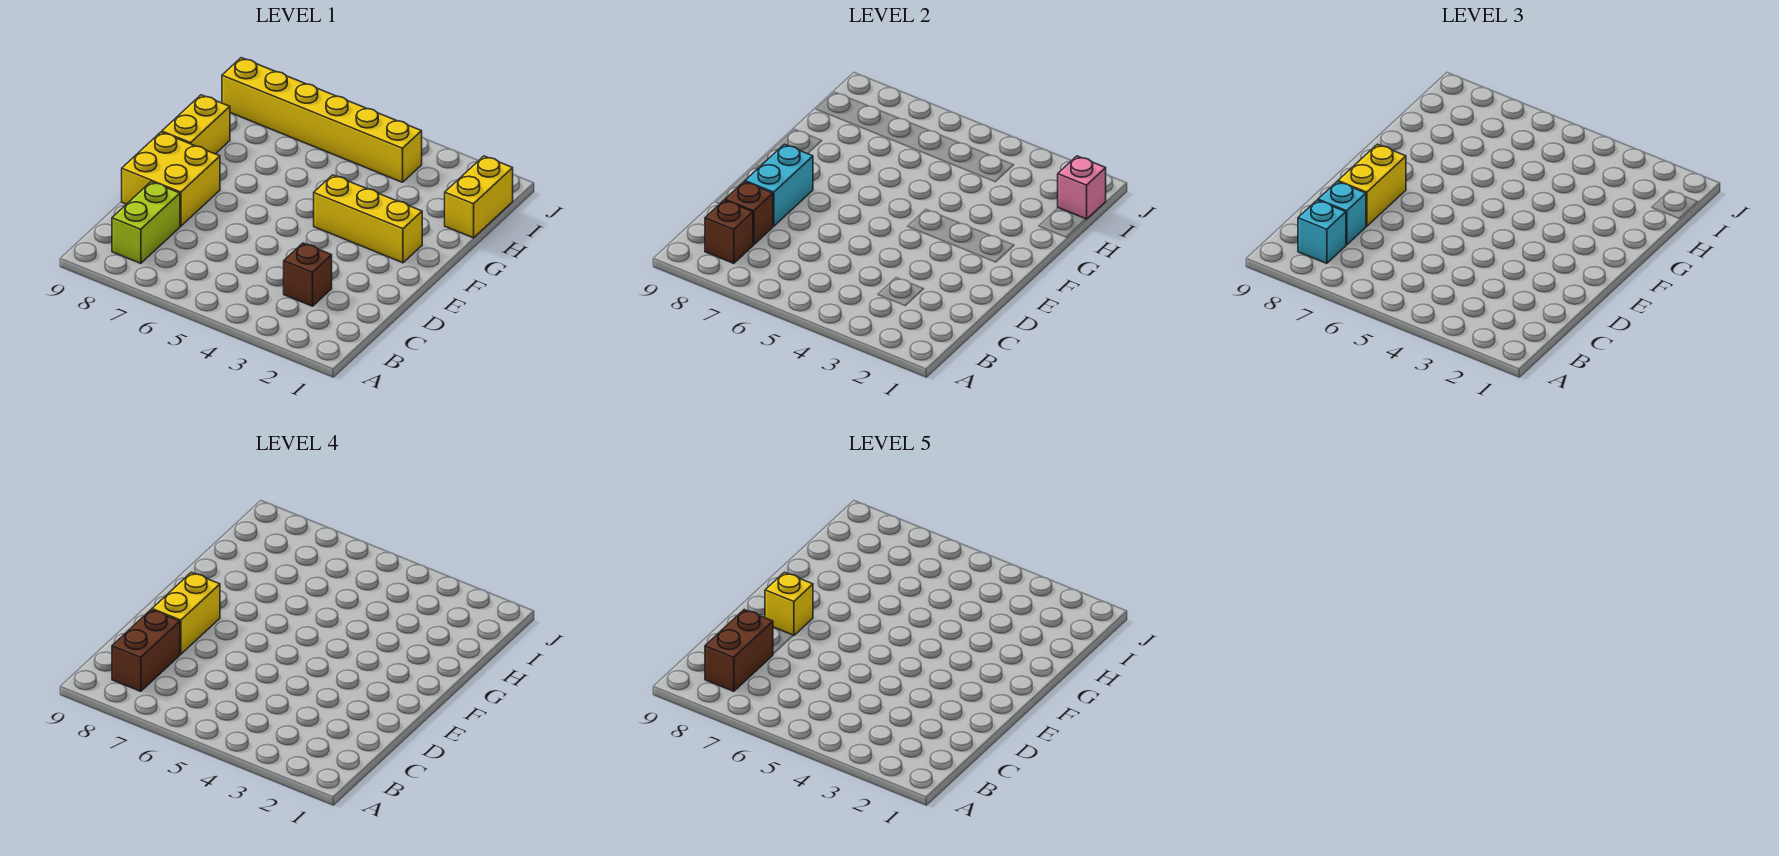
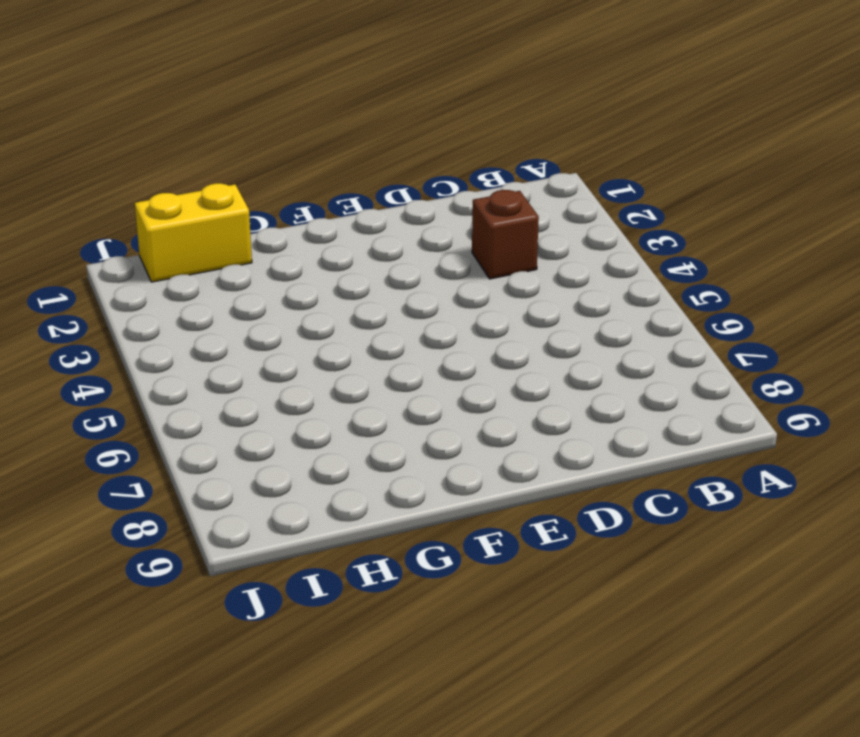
none -> lime 1x2 brick [112,182,180,263]
none -> yellow 2x2 brick [122,132,220,226]
none -> yellow 1x3 brick [314,175,422,263]

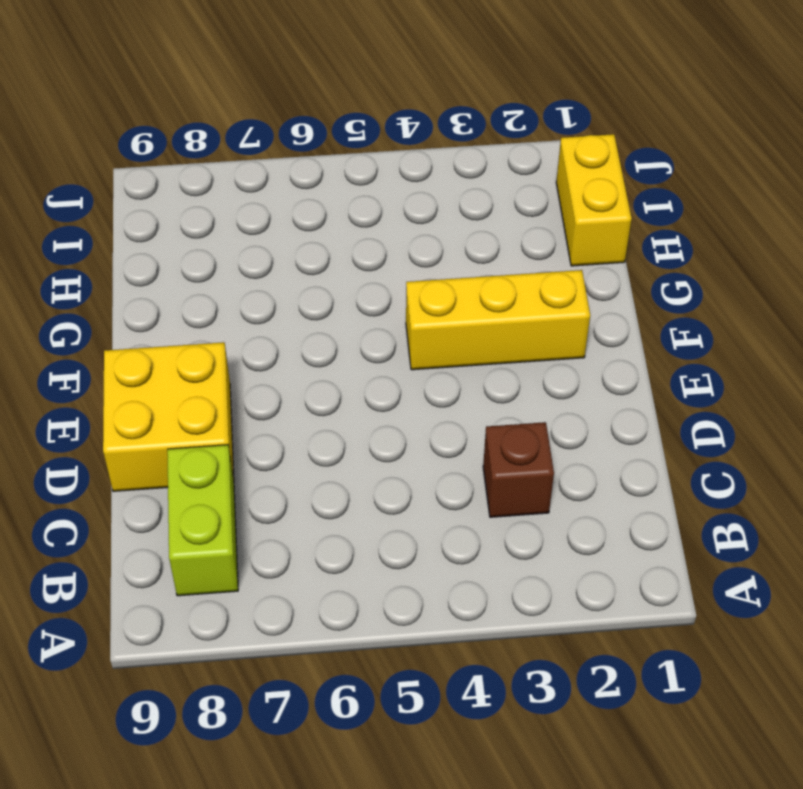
none -> yellow 1x2 brick [162,95,230,154]
none -> yellow 1x6 brick [222,58,422,182]
none -> brown 1x1 brick [705,200,753,263]

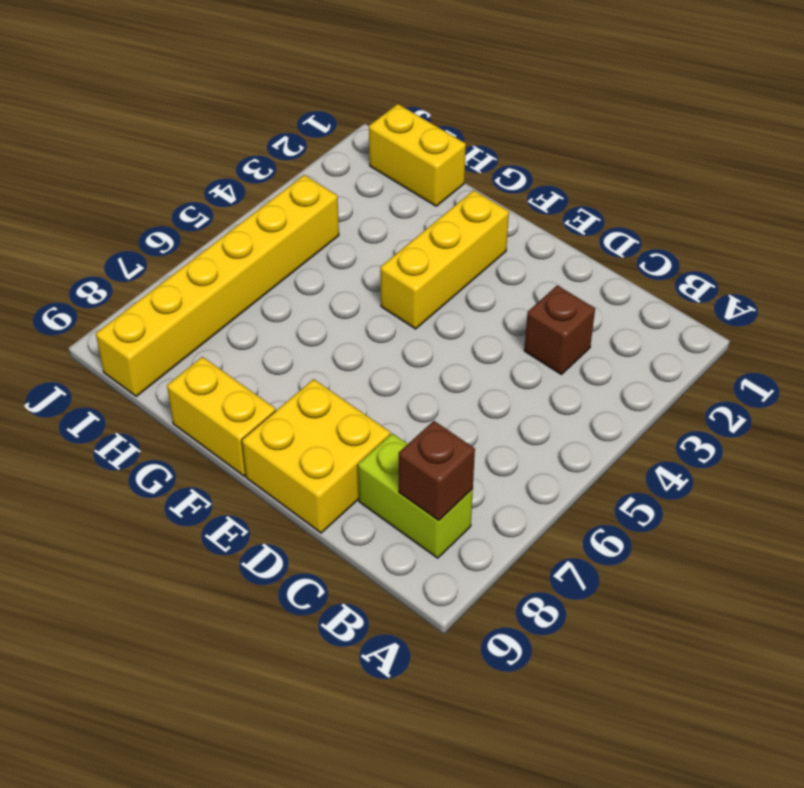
none -> brown 1x1 brick [725,182,773,245]
none -> cyan 1x2 brick [745,144,813,226]
none -> pink 1x1 brick [1058,156,1106,219]

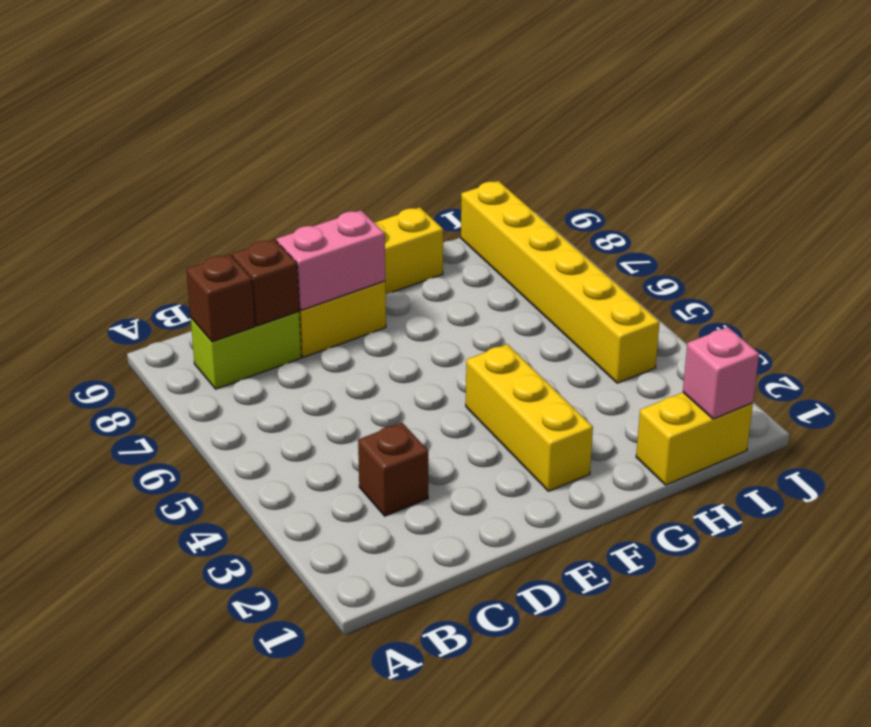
pink 1x2 brick [277,210,385,310] -> cyan 1x2 brick [745,144,813,226]
none -> cyan 1x1 brick [1298,200,1346,263]
none -> cyan 1x1 brick [1318,182,1366,245]
none -> yellow 1x2 brick [1338,144,1406,226]

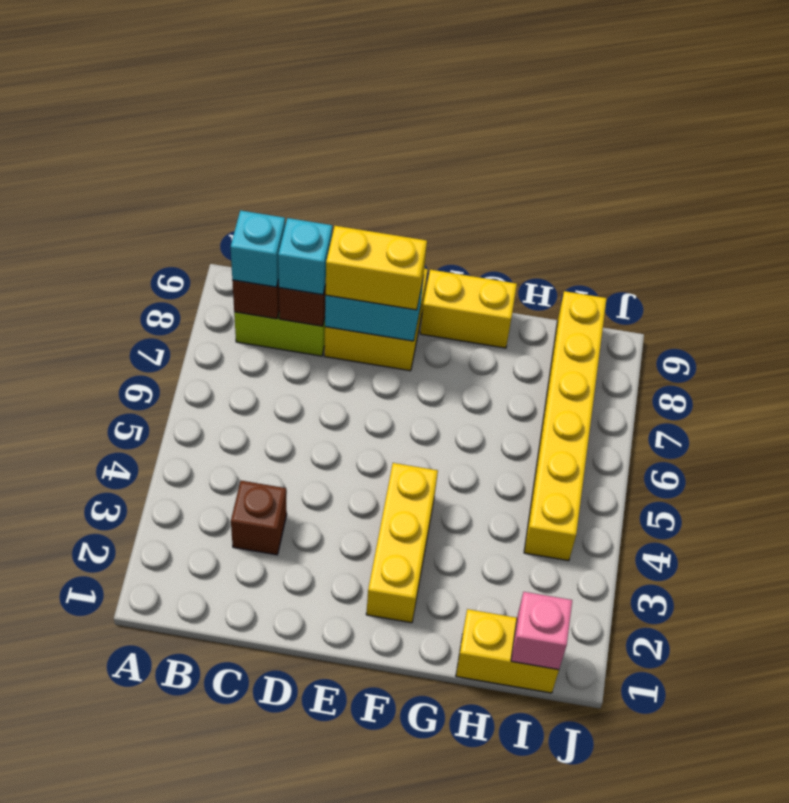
none -> brown 1x2 brick [112,610,180,691]
none -> yellow 1x2 brick [152,572,220,654]
none -> brown 1x2 brick [705,610,773,691]

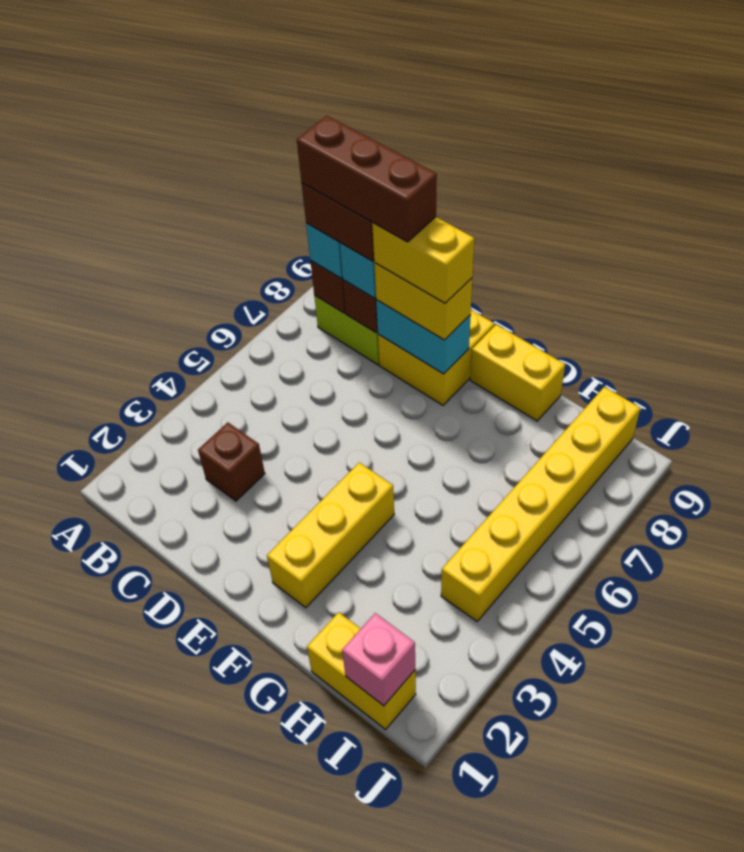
brown 1x3 brick [297,116,437,242] -> brown 1x2 brick [705,610,773,691]
none -> yellow 1x1 brick [765,572,813,636]

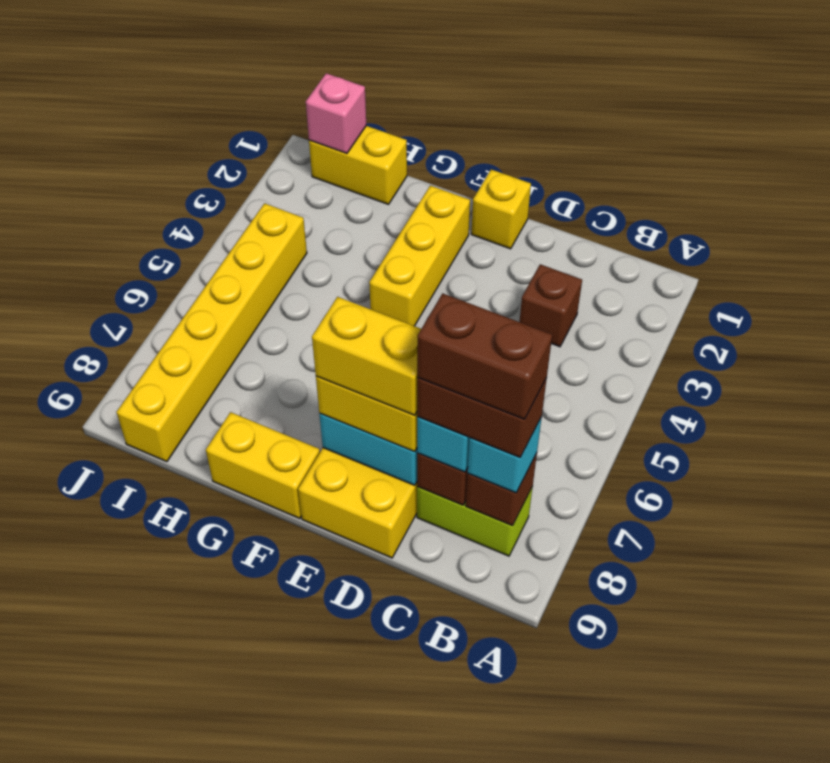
yellow 1x1 brick [471,169,531,249] -> yellow 1x1 brick moved to [765,572,813,636]

